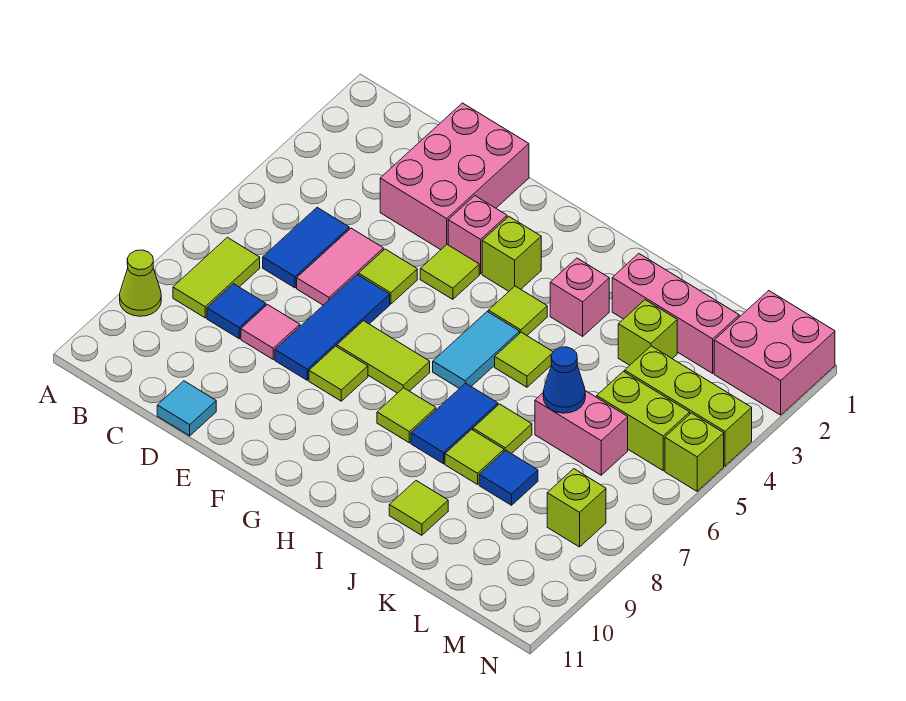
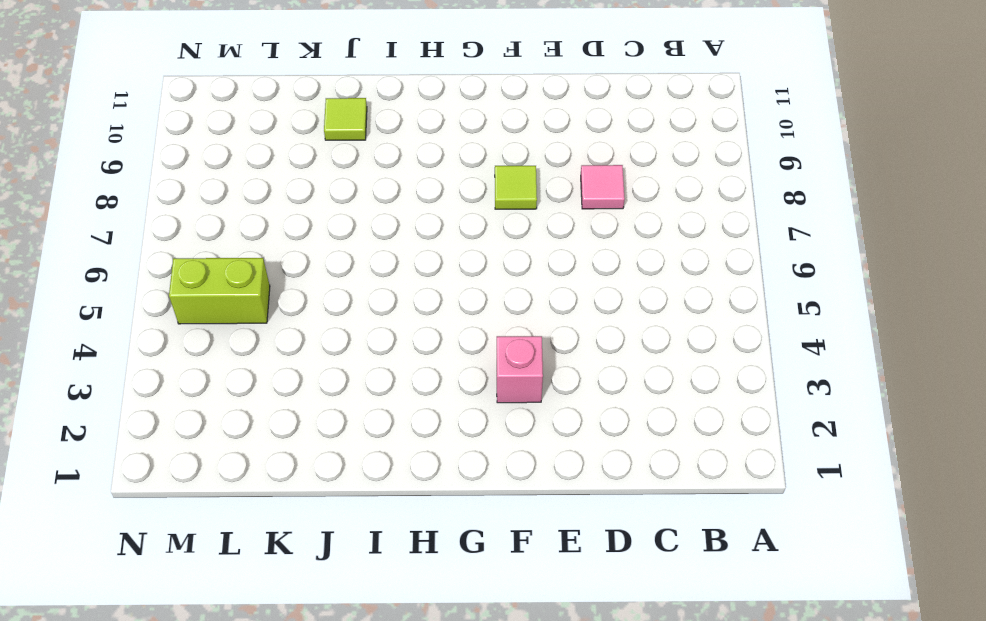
none -> lime 1x1 cone [120,250,161,316]
none -> lime 1x2 tile [173,237,260,318]
none -> blue 1x2 tile [263,208,349,288]
none -> blue 1x1 tile [207,284,266,339]

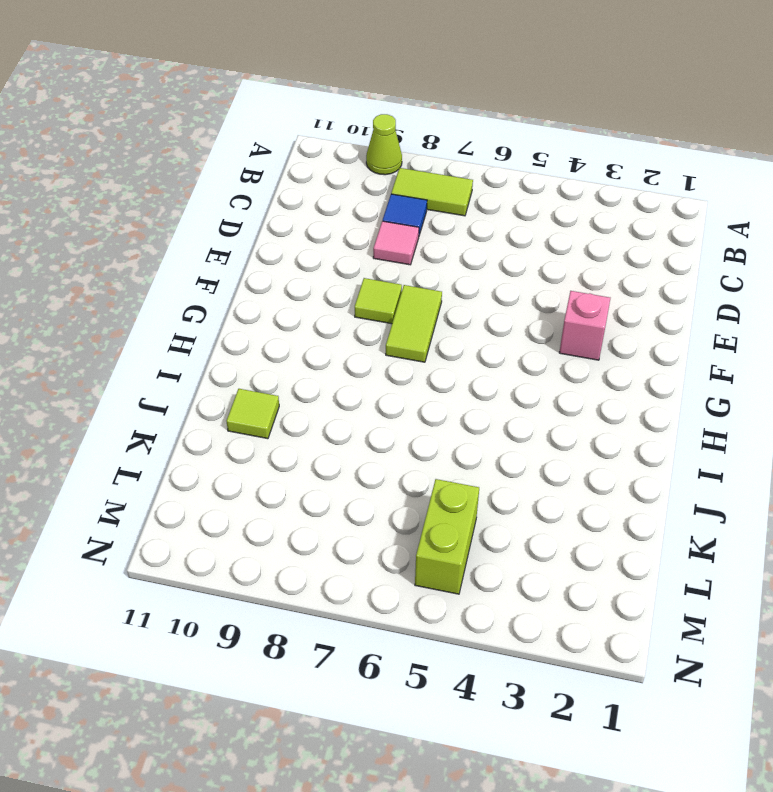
none -> blue 1x2 tile [263,208,349,288]
none -> pink 2x3 brick [380,103,529,250]
none -> pink 1x2 tile [297,228,383,305]
none -> cyan 1x1 tile [157,381,216,436]

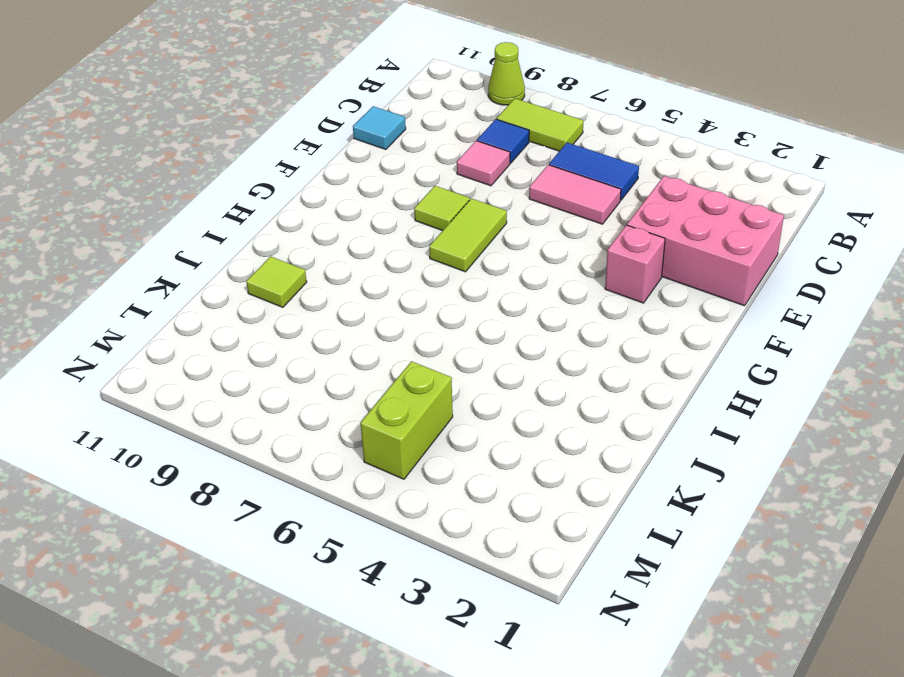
none -> lime 1x1 tile [359,249,417,304]
none -> blue 1x3 tile [275,275,390,380]
none -> lime 1x1 tile [420,245,479,299]
none -> lime 1x1 brick [482,217,541,291]

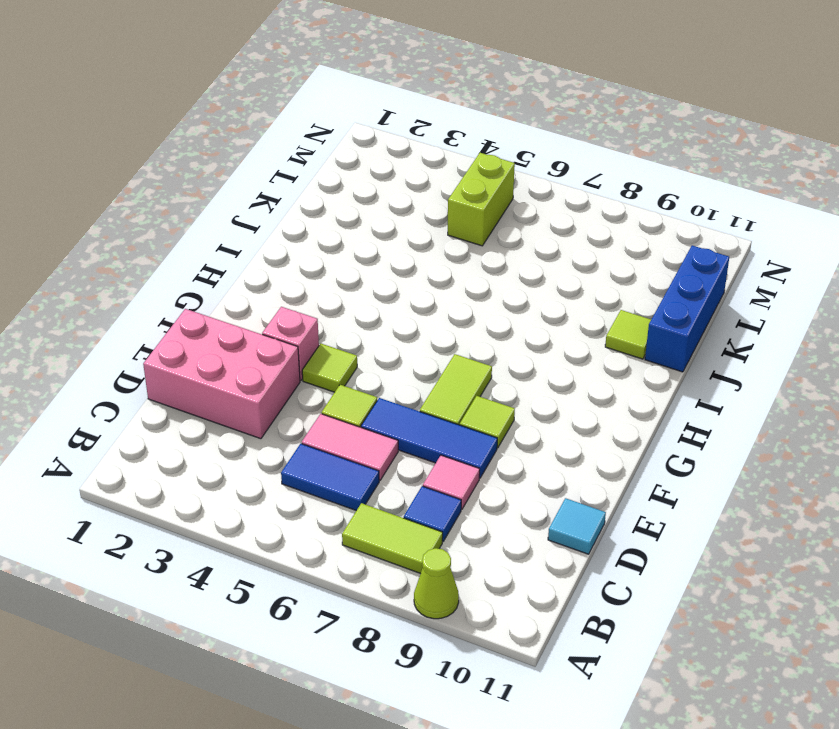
blue 1x3 brick [645,245,729,372] -> none
none -> lime 1x1 brick [482,217,541,291]
none -> lime 1x1 tile [488,286,547,335]
none -> cyan 1x2 tile [433,312,520,389]
none -> lime 1x1 tile [377,388,436,443]

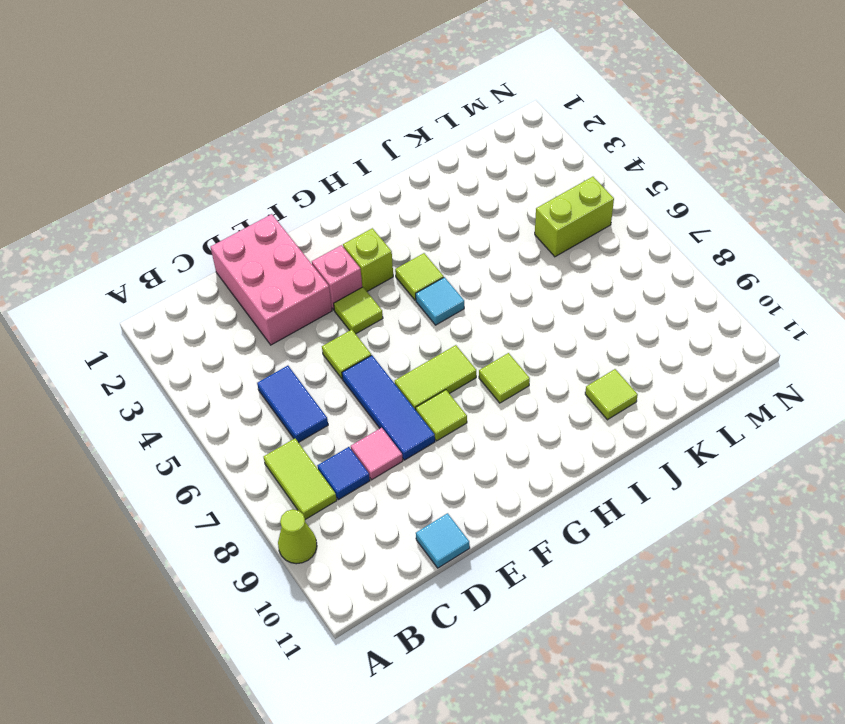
cyan 1x1 tile [416,277,464,325] -> cyan 1x2 tile [433,312,520,389]
none -> pink 1x2 tile [297,228,383,305]
none -> pink 1x1 brick [550,258,609,336]
none -> lime 1x1 tile [495,332,553,387]
none -> blue 1x2 tile [411,383,498,464]

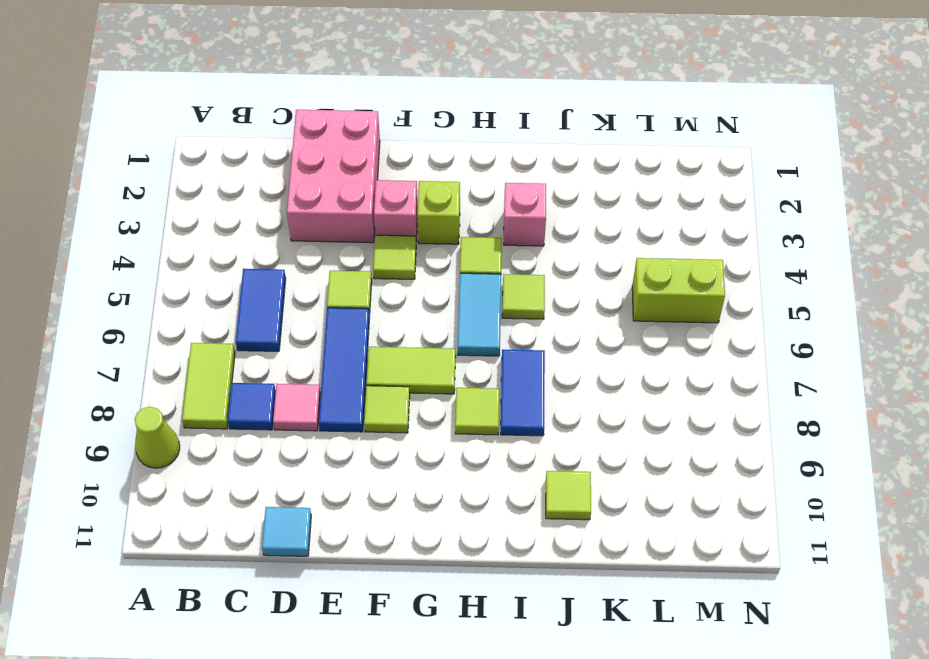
none -> pink 1x2 tile [297,228,383,305]
none -> pink 1x3 brick [612,254,739,373]
none -> lime 1x1 tile [473,404,532,454]
none -> lime 1x1 tile [445,429,504,484]

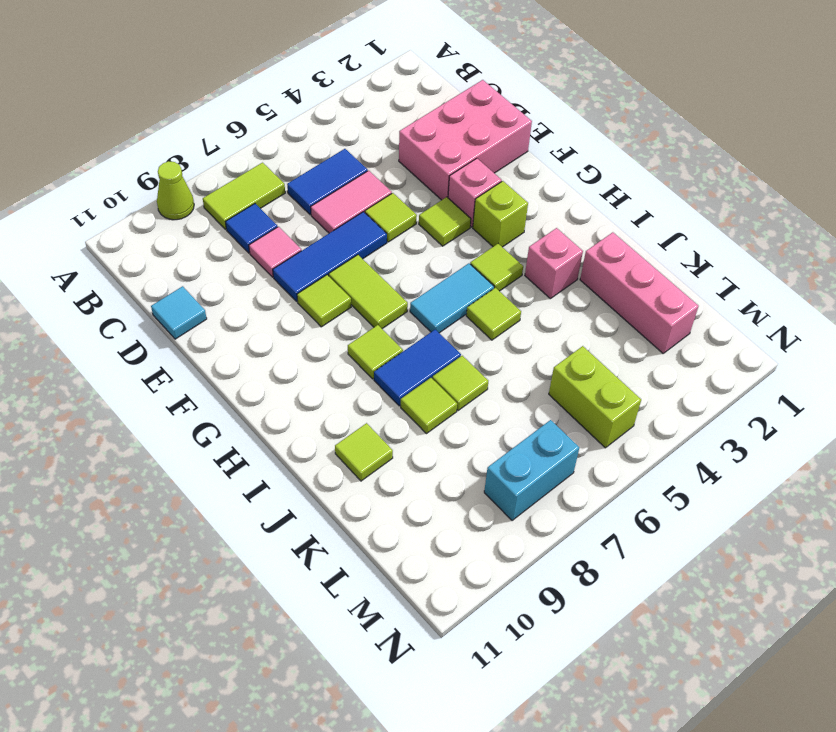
cyan 1x2 brick [484,420,579,521] -> lime 1x1 brick [547,469,606,547]
none -> lime 1x1 brick [618,300,677,365]
none -> pink 1x2 brick [535,391,628,475]
none -> blue 1x1 tile [479,450,538,505]
none -> lime 1x3 brick [625,346,752,466]

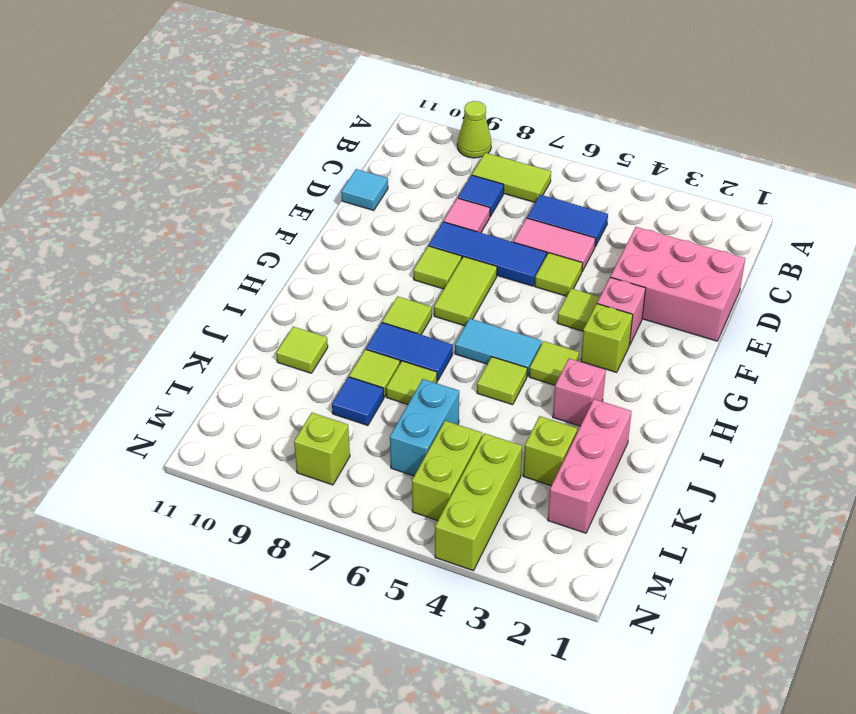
cyan 1x2 brick [390,379,459,476] -> pink 1x2 brick [535,391,628,475]
none -> pink 2x2 brick [714,291,835,415]
none -> lime 1x1 brick [665,413,724,491]
none -> blue 1x1 cone [543,347,585,413]

